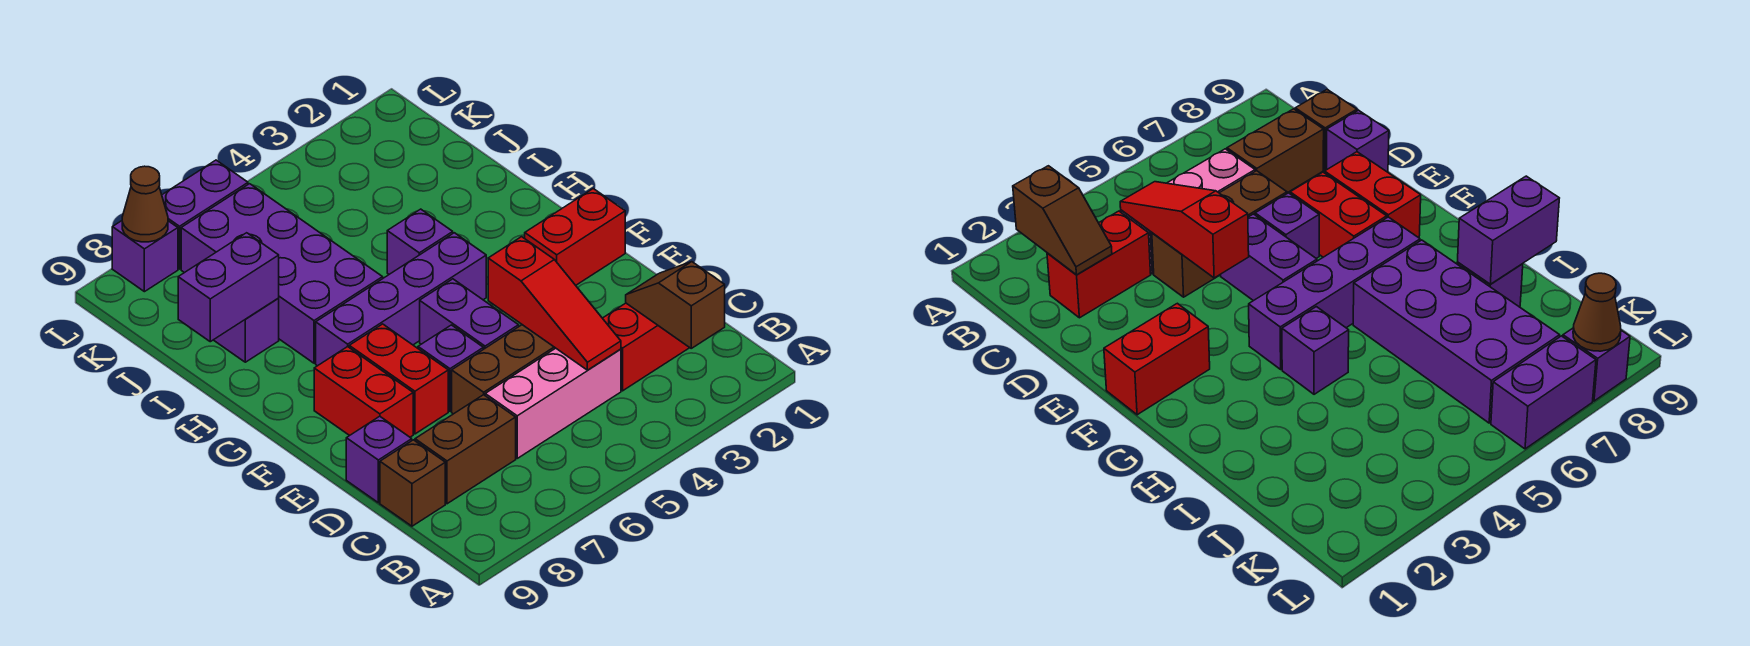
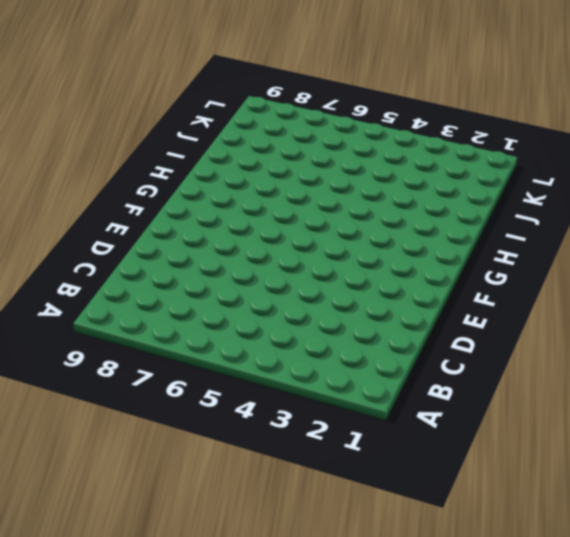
none -> red 1x2 brick [603,303,689,391]
none -> pink 1x3 brick [485,348,621,458]
none -> brown 1x2 brick [415,395,516,504]

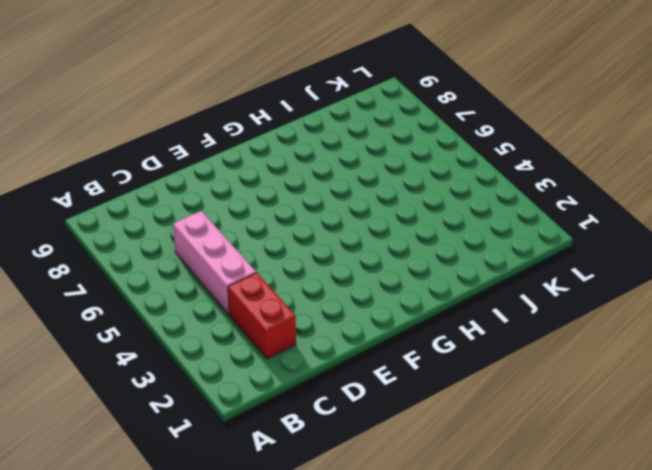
none -> brown 1x2 brick [415,395,516,504]
none -> brown 1x1 brick [380,440,445,526]
none -> brown 1x3 brick [452,325,555,414]

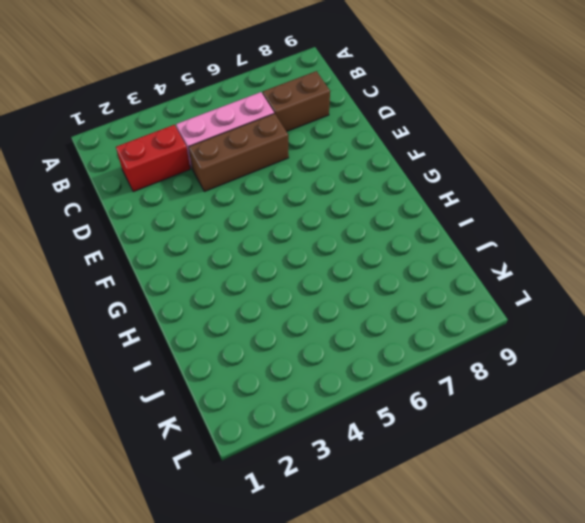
none -> brown 1x1 brick [380,440,445,526]
none -> purple 1x1 brick [346,416,412,503]
none -> purple 1x2 brick [420,279,519,349]

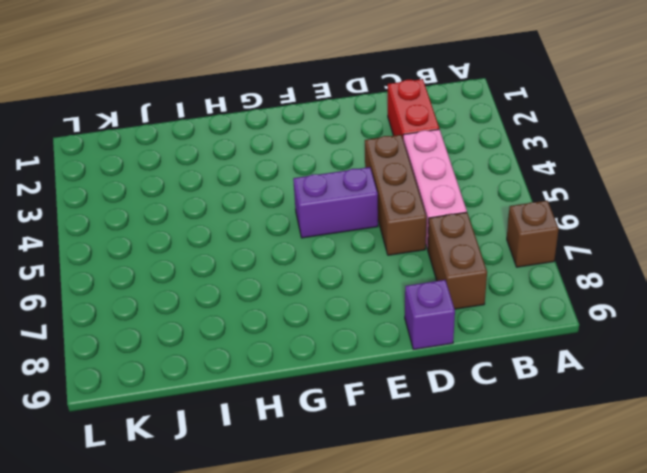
brown 1x1 brick [507,201,559,267] -> brown 1x1 brick moved to [380,440,445,526]
none -> purple 1x1 brick [418,325,483,411]
none -> red 1x2 brick [349,324,448,434]
none -> red 1x2 brick [314,347,413,437]

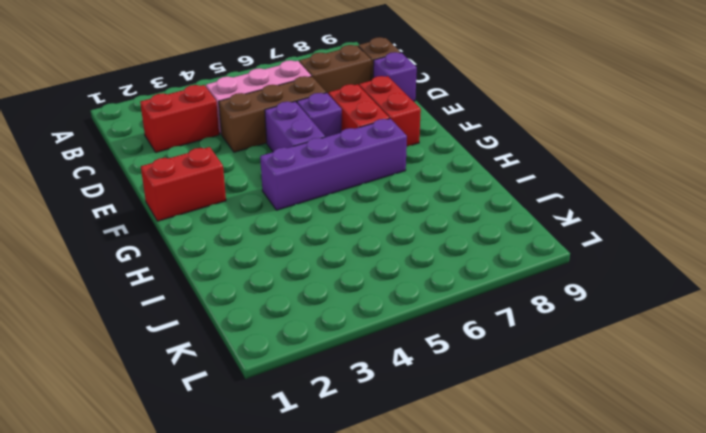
none -> purple 1x1 brick [387,209,453,274]
none -> purple 2x4 brick [181,184,383,363]
none -> purple 1x1 brick [214,298,279,362]

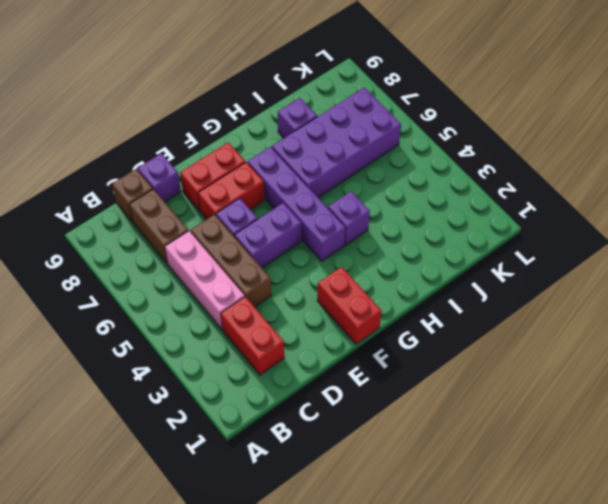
none -> purple 1x2 brick [162,160,248,269]
none -> purple 1x1 brick [112,221,178,292]
none -> brown 1x2 slope [626,262,725,348]

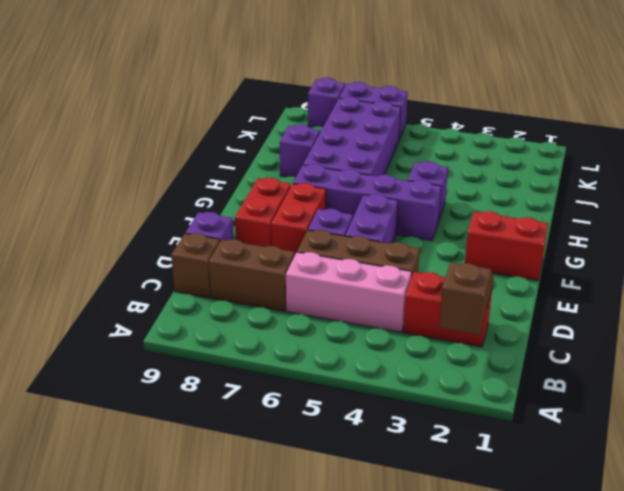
none -> red 1x3 slope [488,237,621,370]
none -> purple 1x2 brick [178,233,279,342]
none -> brown 1x1 cone [122,166,168,242]

